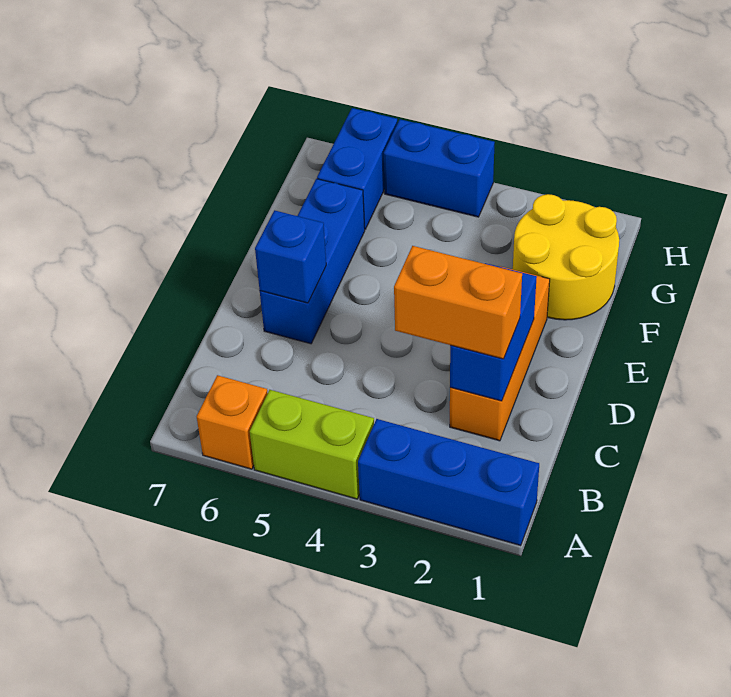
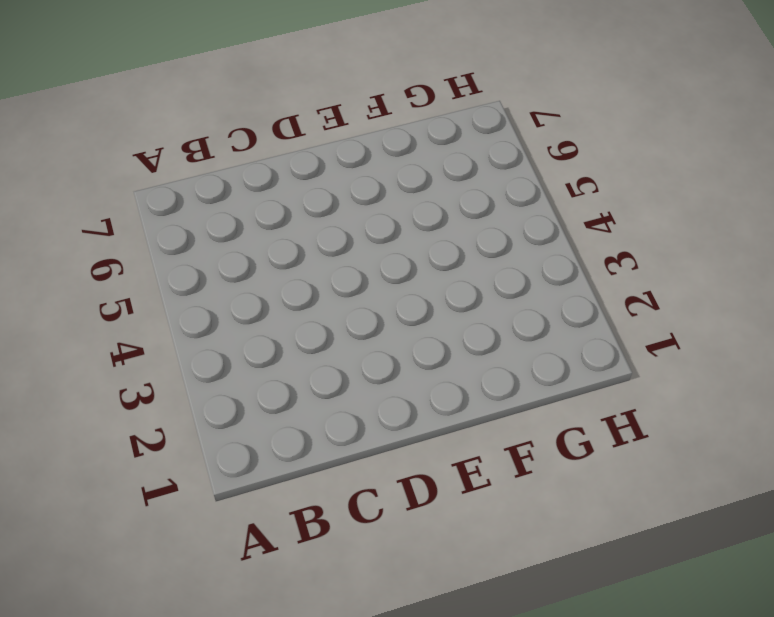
none -> blue 1x3 brick [358,419,539,546]
none -> lime 1x2 brick [250,390,374,499]

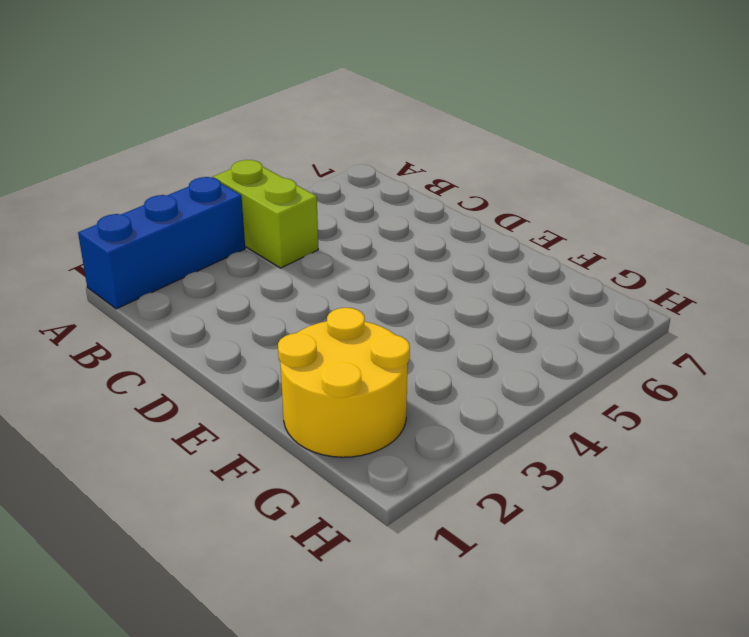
lime 1x2 brick [213,160,318,268] -> lime 1x2 brick turned to [250,390,374,499]
none -> orange 1x1 brick [197,375,268,469]
none -> orange 1x3 brick [450,266,550,441]

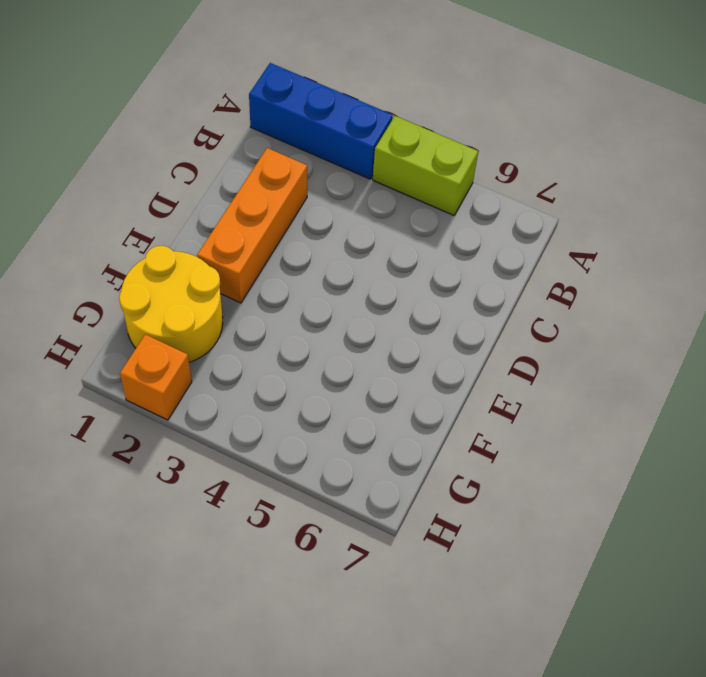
orange 1x1 brick [120,334,192,420] -> orange 1x1 brick moved to [197,375,268,469]
none -> blue 1x3 brick [260,179,365,344]
none -> blue 1x2 brick [317,108,397,229]

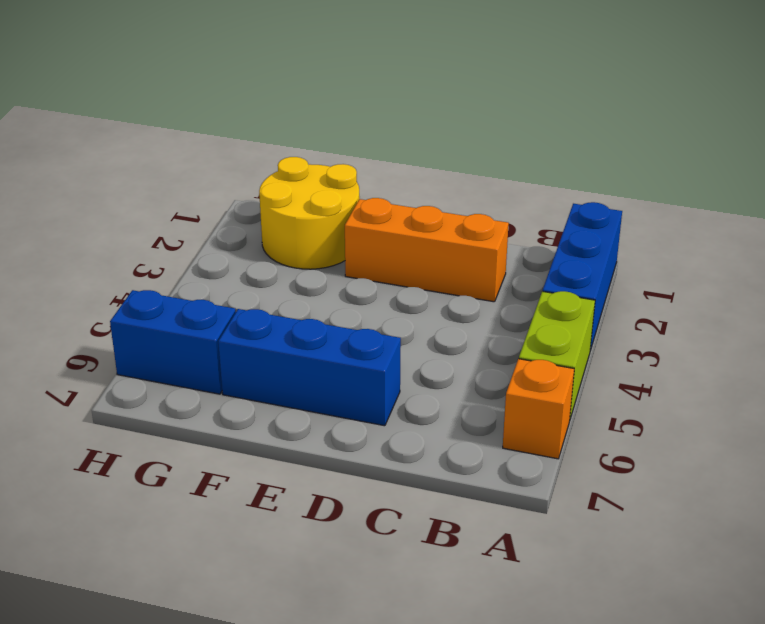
none -> blue 1x2 brick [384,119,495,217]
none -> blue 1x2 brick [450,263,537,401]

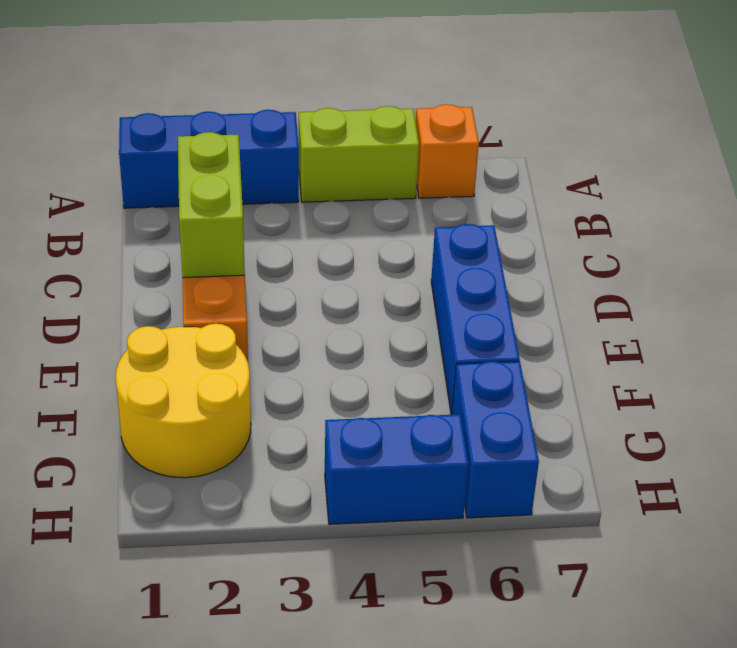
lime 1x2 brick [178,132,245,278] -> blue 1x2 brick [450,263,537,401]
none -> blue 1x1 brick [255,210,326,303]
none -> orange 1x2 brick [394,246,522,359]

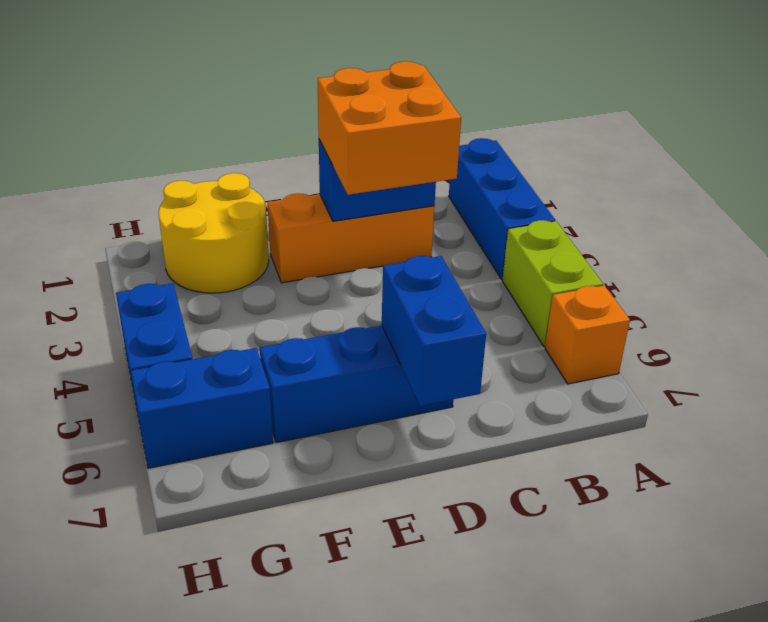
orange 2x2 brick [318,61,461,195] -> orange 1x2 brick [394,246,522,359]
blue 1x2 brick [382,256,486,406] -> blue 1x1 brick [255,210,326,303]

